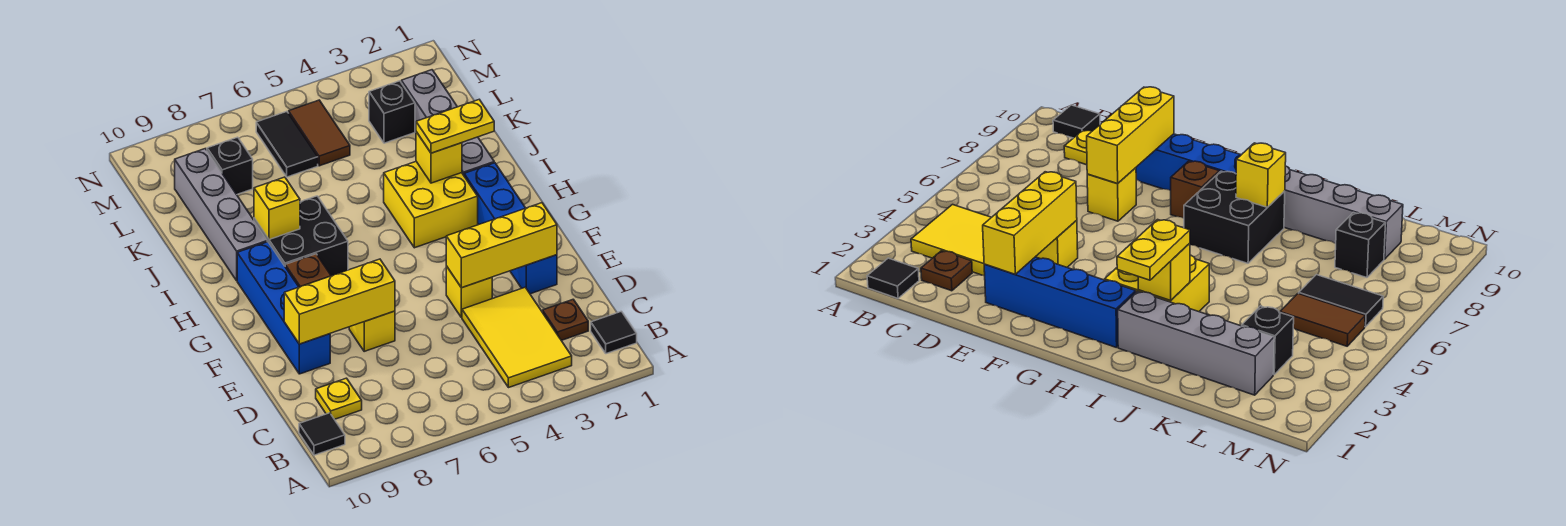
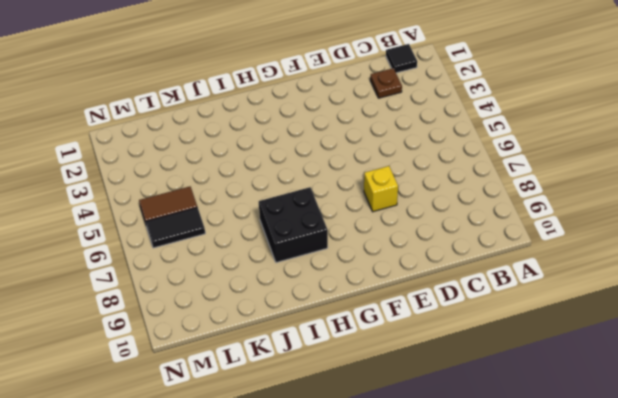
none -> yellow 2x3 tile [462,287,572,388]
none -> black 1x1 tile [299,413,345,455]
none -> yellow 1x1 plate [316,378,362,419]

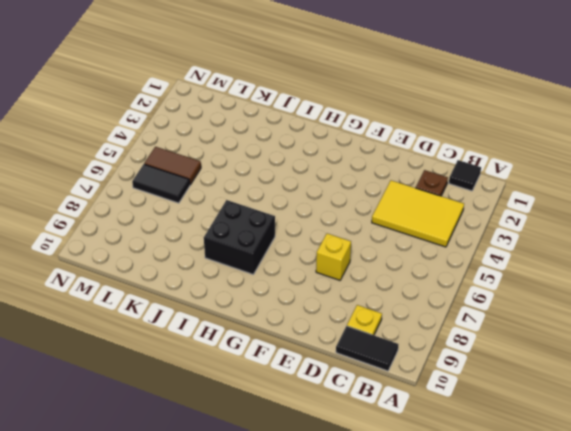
black 1x2 tile [336,326,399,371] -> black 1x1 tile [299,413,345,455]
none -> blue 1x4 brick [464,163,557,294]
none -> yellow 1x1 brick [446,266,492,318]
none -> blue 1x4 brick [237,242,330,374]

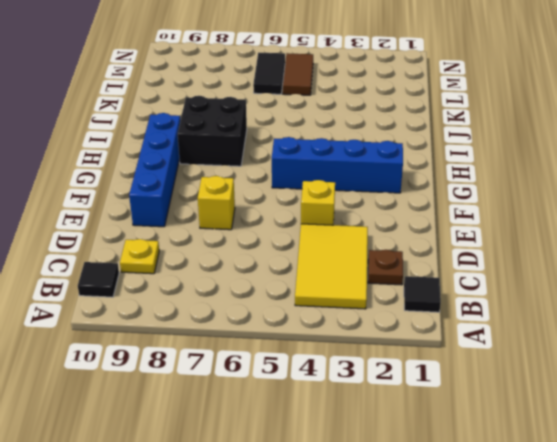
blue 1x4 brick [272,137,403,193] -> blue 1x4 brick turned to [464,163,557,294]
none -> brown 1x1 brick [285,254,331,287]
none -> yellow 2x2 brick [384,162,478,248]
none -> grey 1x4 brick [401,70,494,175]

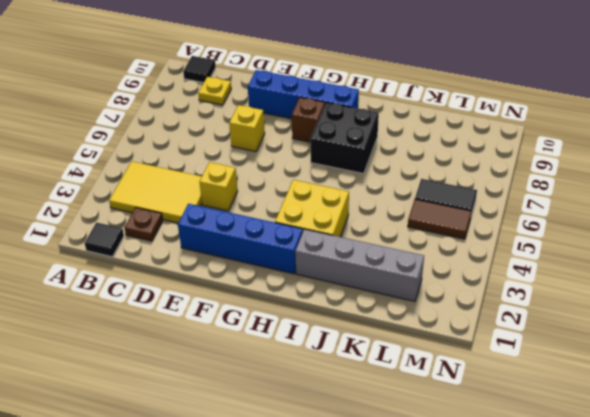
none -> grey 1x4 brick [175,149,267,281]
none -> black 1x1 brick [369,81,415,143]
none -> black 1x1 brick [207,137,253,195]

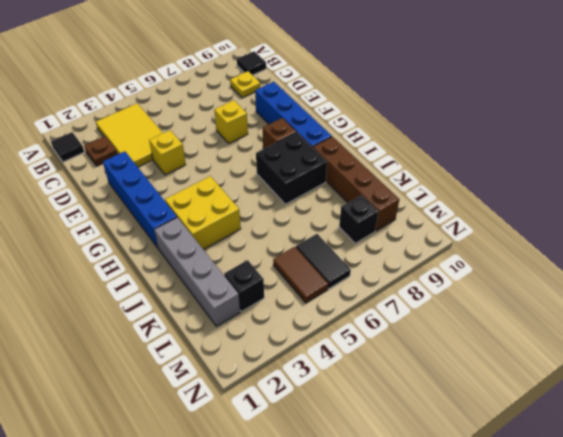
brown 1x4 brick [313,137,399,231] -> grey 1x4 brick [175,149,267,281]
none -> yellow 1x3 brick [446,203,557,288]
none -> yellow 1x3 brick [284,259,395,344]
none -> yellow 1x1 brick [416,132,462,183]

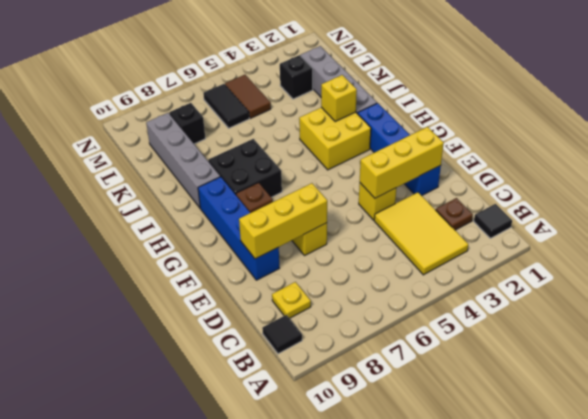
none -> yellow 1x1 brick [254,177,300,240]
none -> yellow 1x2 plate [416,100,494,153]

